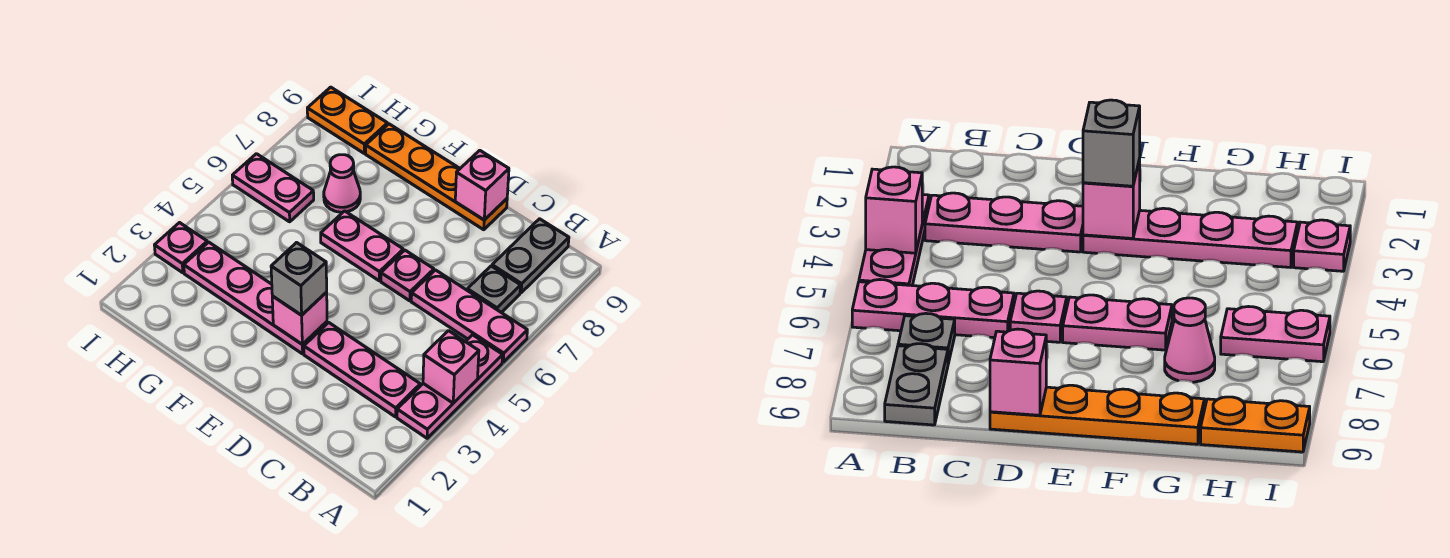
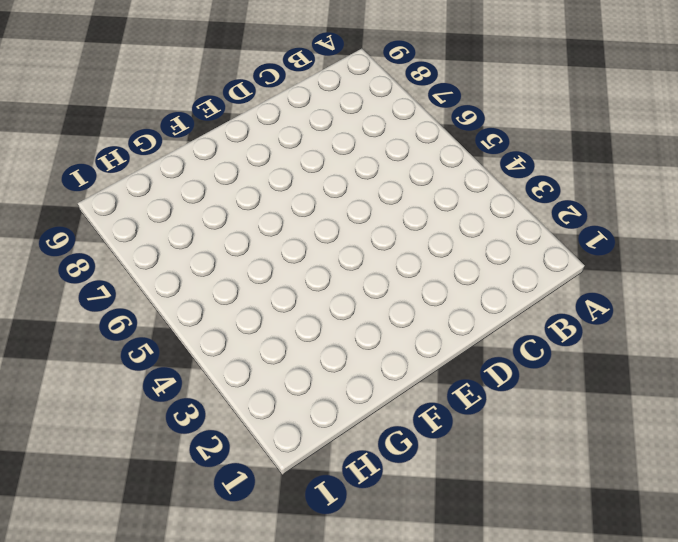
none -> pink 1x3 plate [397,335,503,438]
none -> pink 1x3 plate [411,270,527,362]
none -> pink 1x3 plate [304,322,420,417]

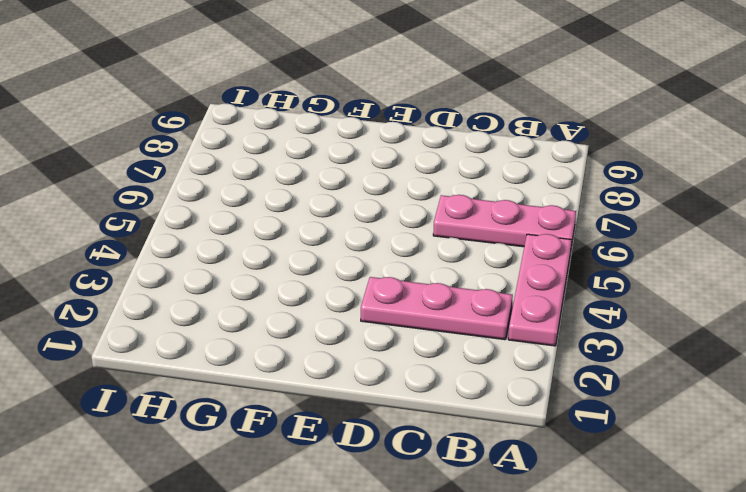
none -> grey 1x1 plate [467,266,521,313]
none -> grey 1x2 plate [492,219,569,293]
none -> pink 1x1 plate [381,250,434,301]

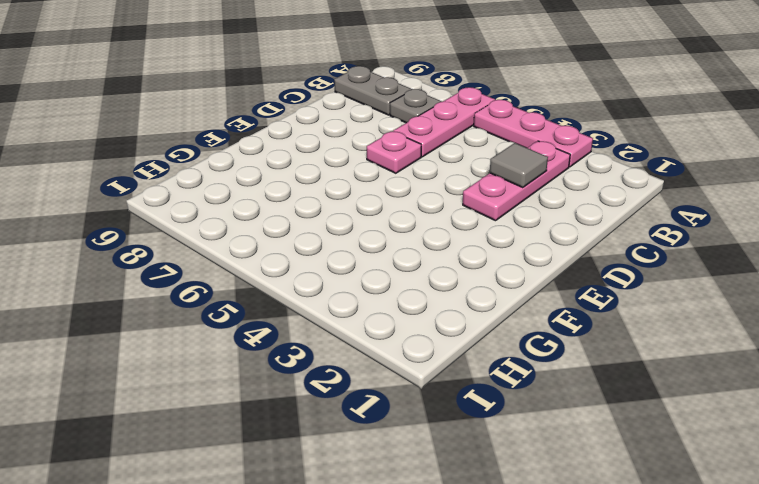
grey 1x1 tile [490,143,548,188] -> none
none -> orange 1x4 plate [366,124,507,230]
none -> pink 1x4 plate [184,242,327,354]
none -> pink 1x2 plate [321,211,403,281]

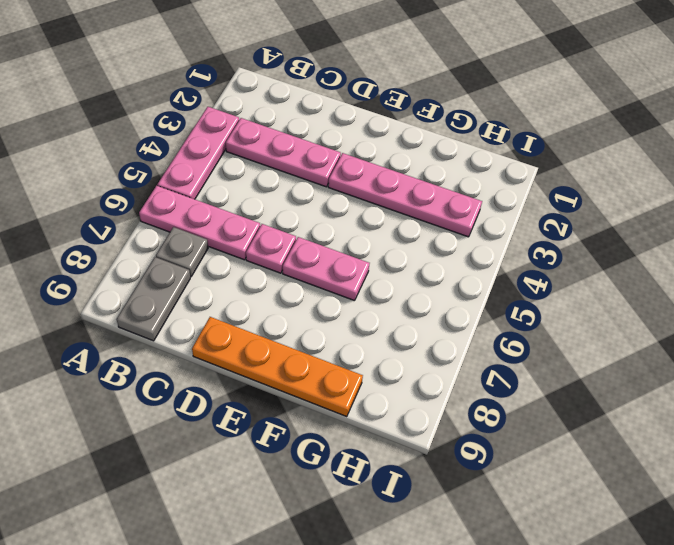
none -> pink 1x1 cone [324,155,360,212]
none -> pink 1x2 plate [232,154,314,222]
none -> orange 1x2 plate [307,87,387,153]

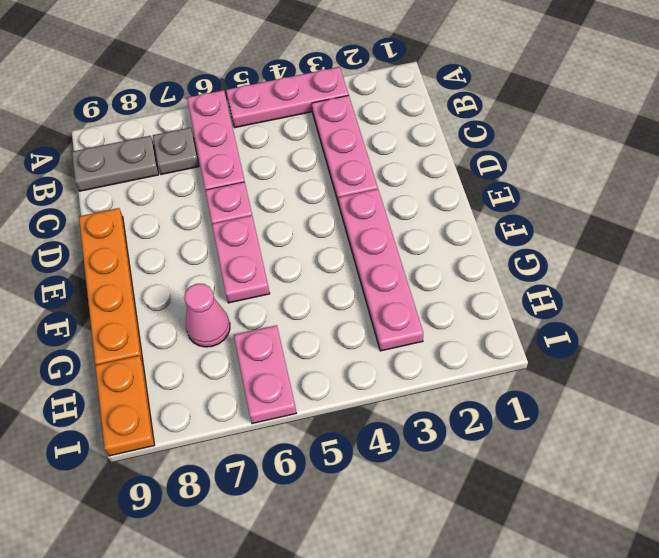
none -> pink 1x1 plate [154,223,207,273]
none -> pink 1x1 brick [423,331,479,403]
none -> pink 1x1 brick [455,150,509,220]

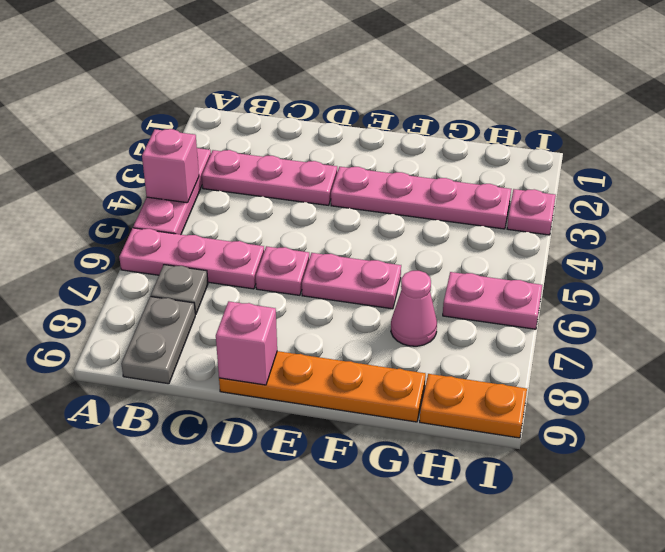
none -> pink 1x1 brick [272,292,327,344]
none -> grey 1x1 brick [271,243,327,315]

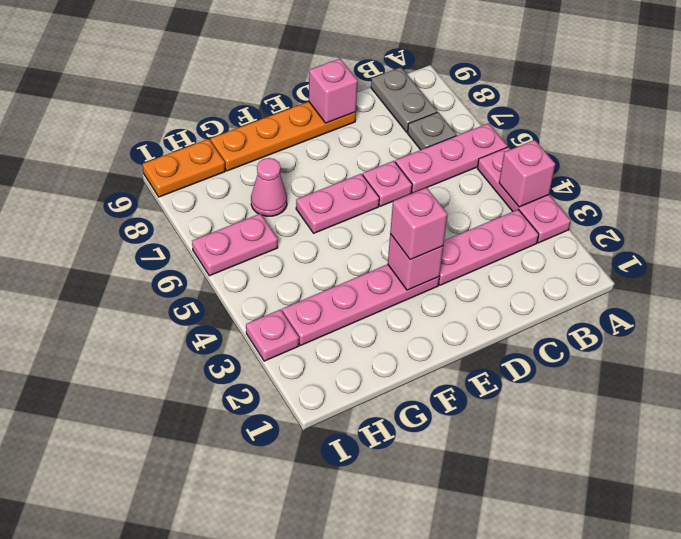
pink 1x1 brick [390,188,447,260] -> grey 1x1 brick [271,243,327,315]

